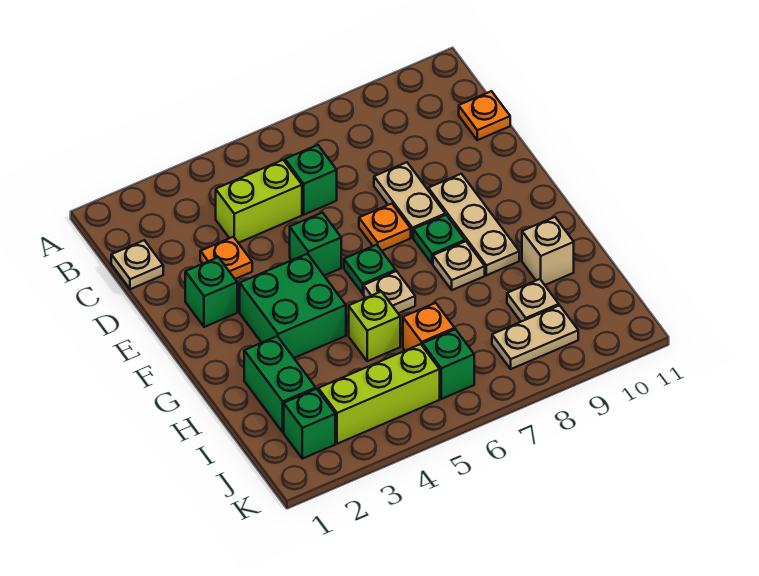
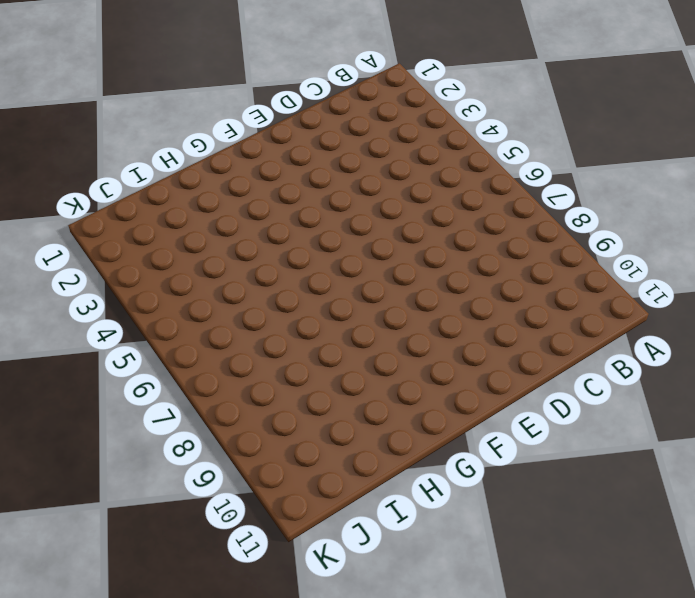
none -> tan 1x1 plate [111,240,163,289]
none -> lime 1x2 brick [216,160,302,243]
none -> green 1x1 brick [285,145,337,215]

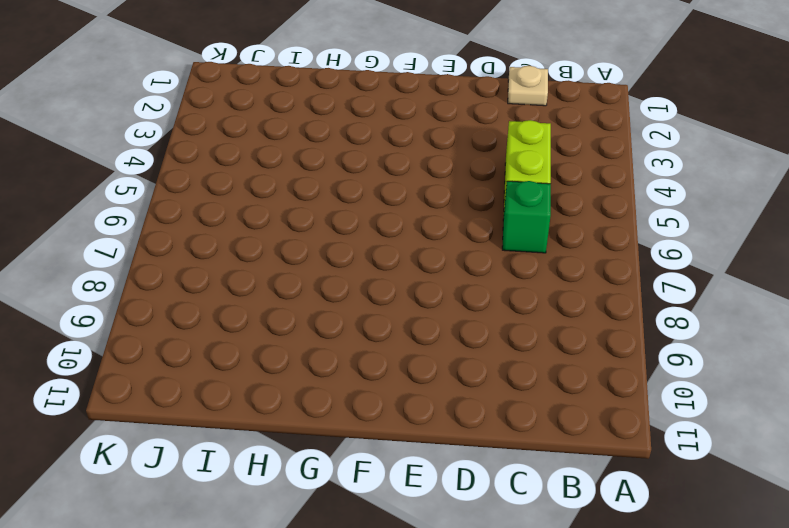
none -> orange 1x1 plate [459,91,510,140]
none -> orange 1x1 plate [200,237,252,279]
none -> tan 1x2 plate [374,162,445,238]

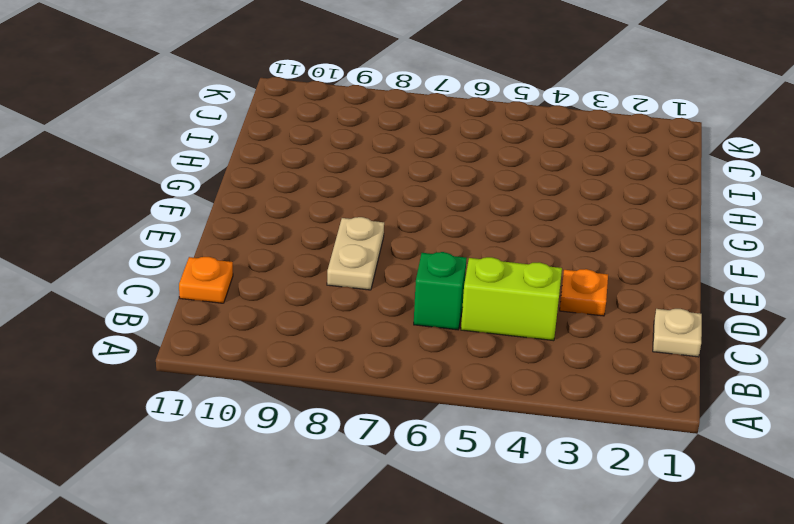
none -> green 1x1 brick [185,257,237,327]
none -> green 1x1 brick [290,213,341,276]
none -> orange 1x1 plate [359,204,411,251]

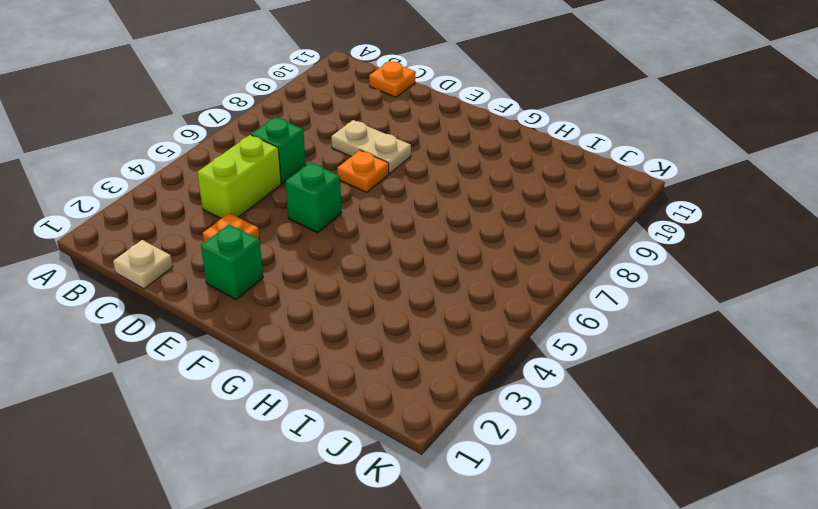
none -> tan 1x3 plate [428,174,519,275]
none -> green 2x2 brick [240,254,346,358]
none -> green 1x1 plate [344,245,396,294]

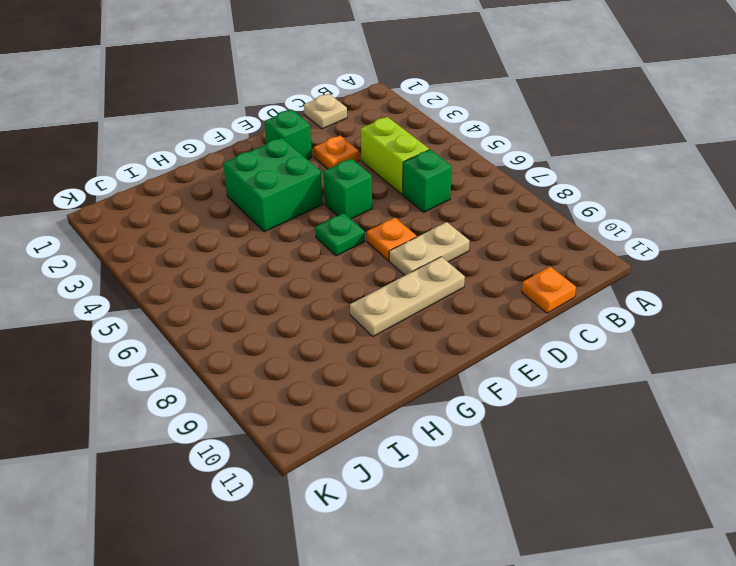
none -> green 1x1 plate [413,215,465,264]
none -> tan 1x1 plate [364,271,415,313]
none -> tan 1x1 plate [433,241,485,290]

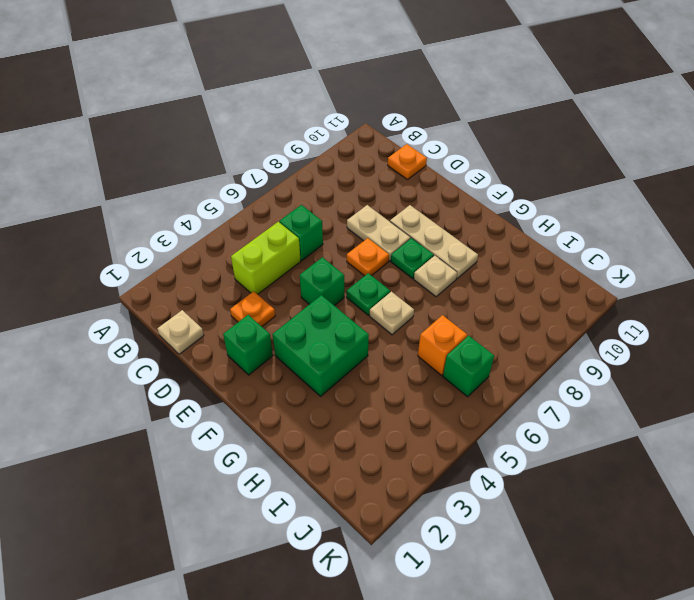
none -> green 1x2 brick [244,336,316,432]
none -> lime 1x1 brick [349,291,400,361]
none -> tan 1x1 brick [522,217,574,285]

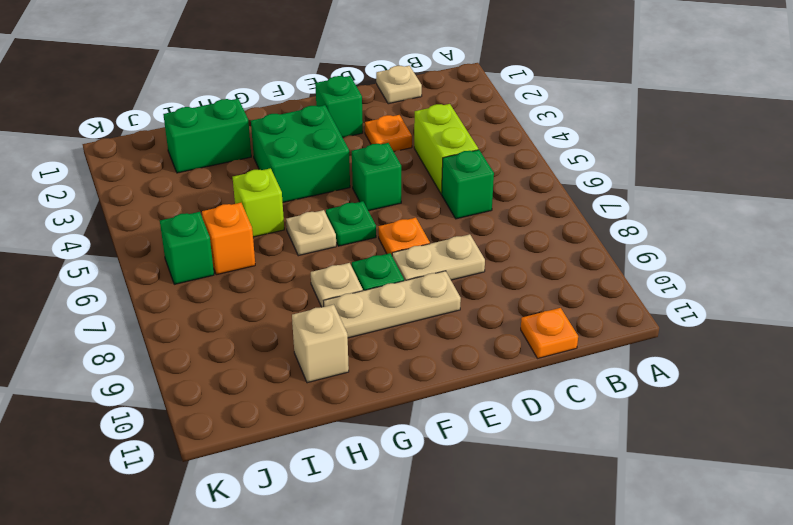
none -> tan 1x1 plate [507,279,559,322]
none -> green 1x1 brick [284,389,335,459]
none -> lime 1x3 brick [318,344,440,444]

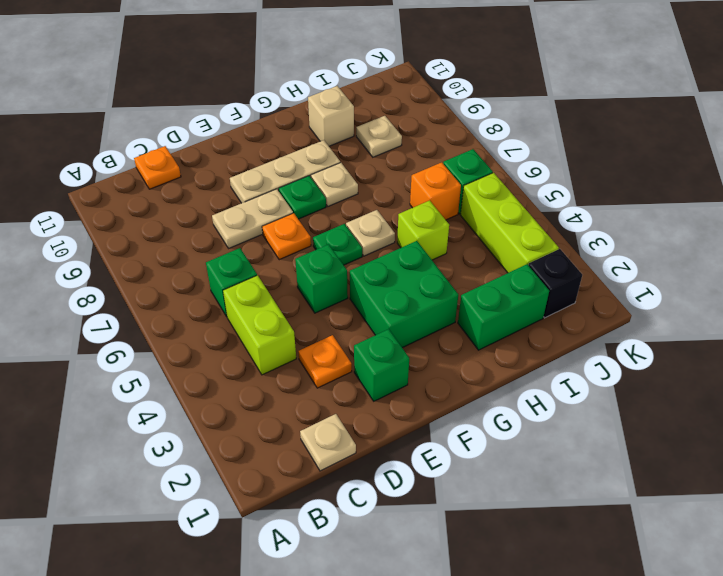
black 1x1 brick [528,249,582,318] -> green 1x1 brick [284,389,335,459]
none -> tan 1x2 plate [492,305,578,369]

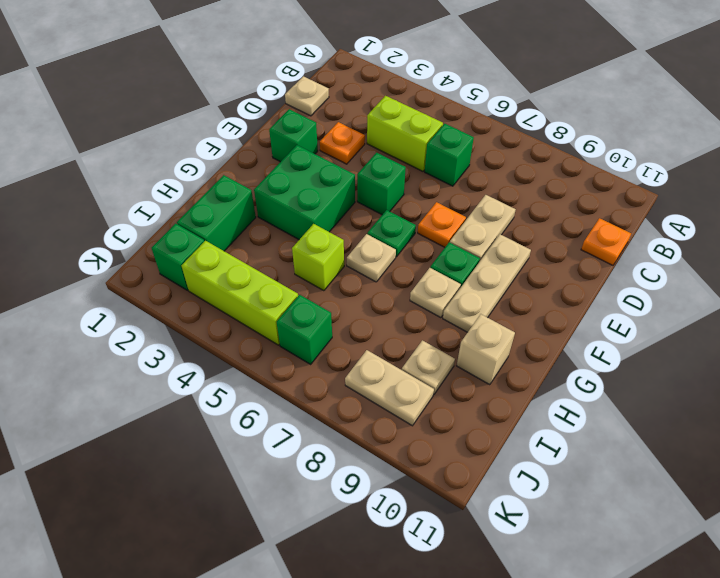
none -> orange 1x1 brick [403,303,455,351]

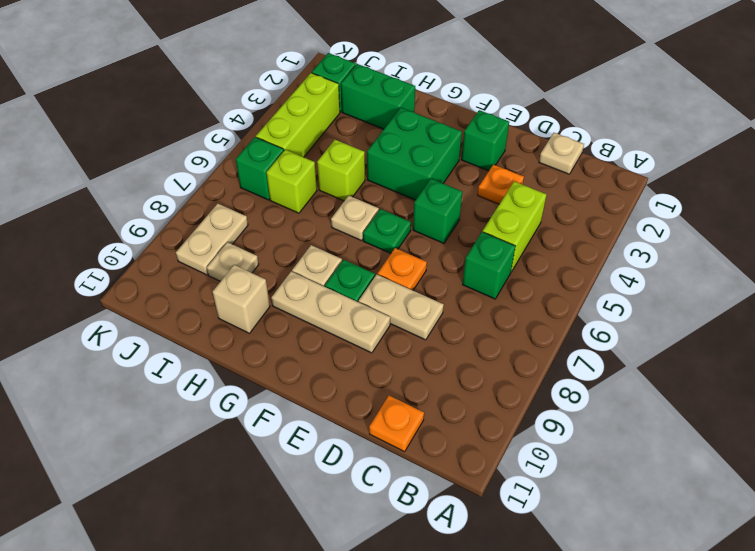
lime 1x1 brick [266,150,317,213] -> orange 1x1 brick [403,303,455,351]

